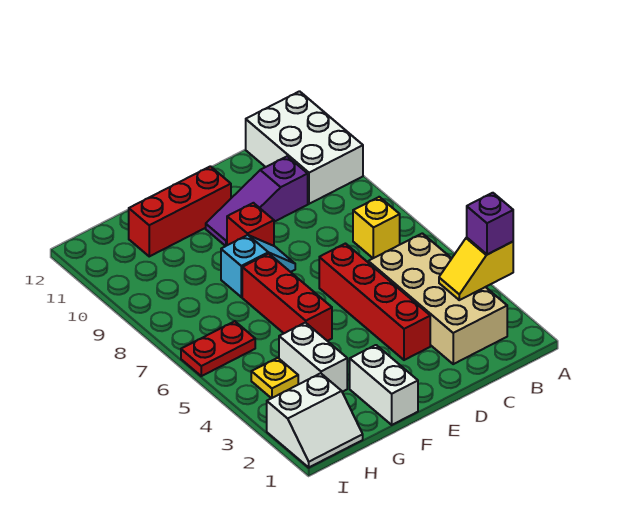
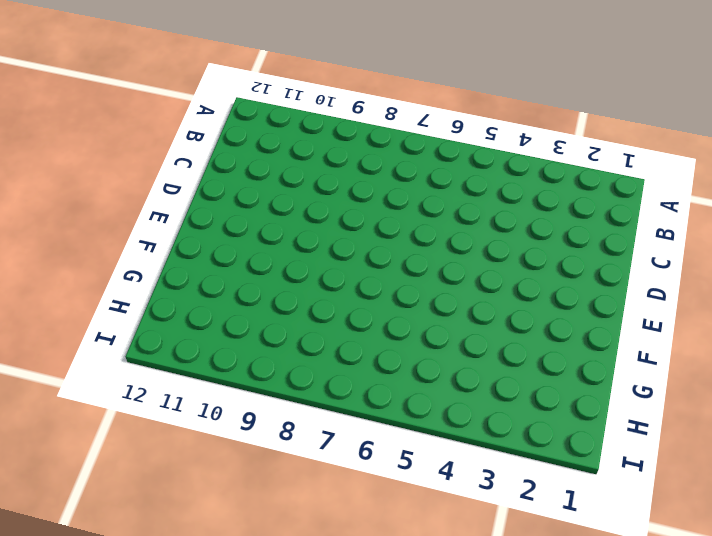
none -> white 2x3 brick [246,91,363,204]
none -> tan 2x4 brick [368,233,507,364]
none -> yellow 1x1 brick [353,197,400,258]

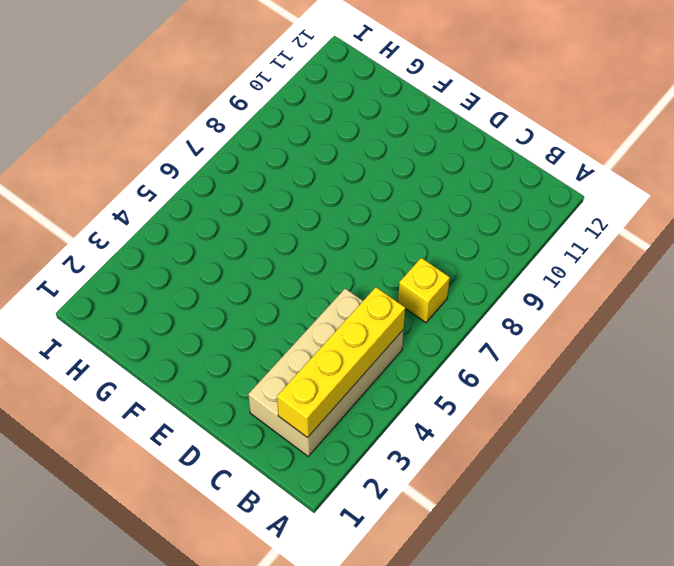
yellow 1x4 brick [277,287,405,438] -> yellow 1x2 slope [439,238,513,300]
none -> white 2x3 brick [246,91,363,204]
none -> purple 1x3 slope [206,156,308,246]
none -> red 1x4 brick [319,244,430,360]

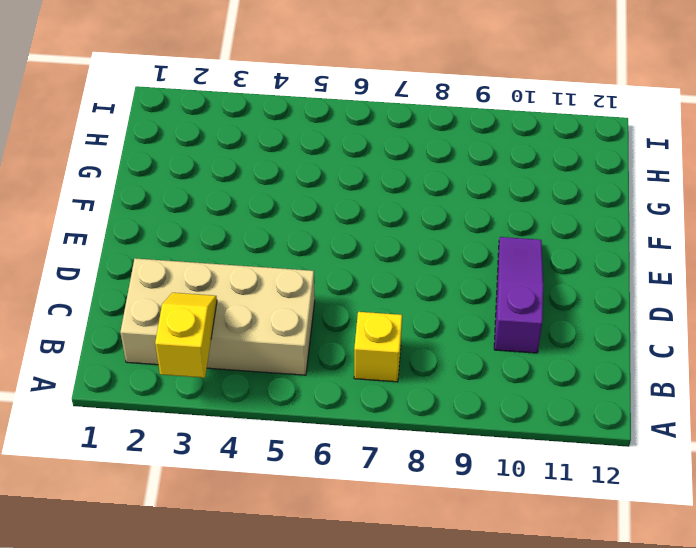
none -> white 2x3 brick [246,91,363,204]
none -> red 1x4 brick [319,244,430,360]
none -> cyan 1x2 slope [221,235,295,297]

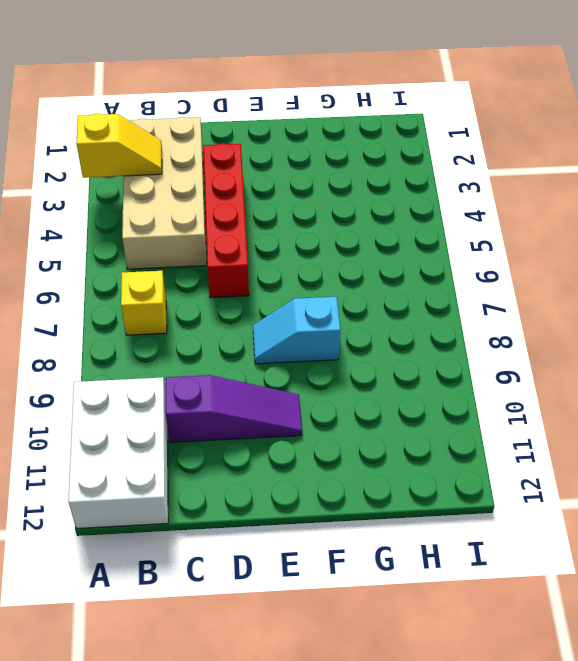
none -> red 1x1 brick [227,203,274,246]
none -> red 1x3 brick [129,166,231,256]
none -> white 1x2 brick [350,345,418,425]

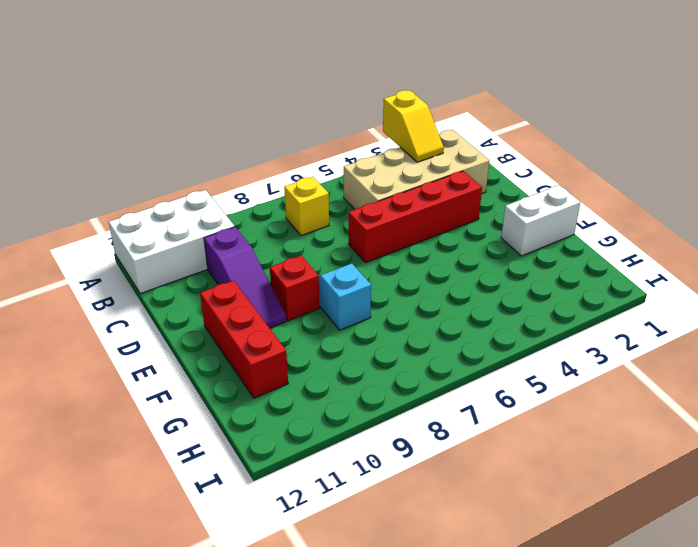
none -> red 1x3 brick [242,254,332,341]
none -> white 1x2 brick [279,322,347,392]
none -> white 2x2 slope [267,373,363,467]

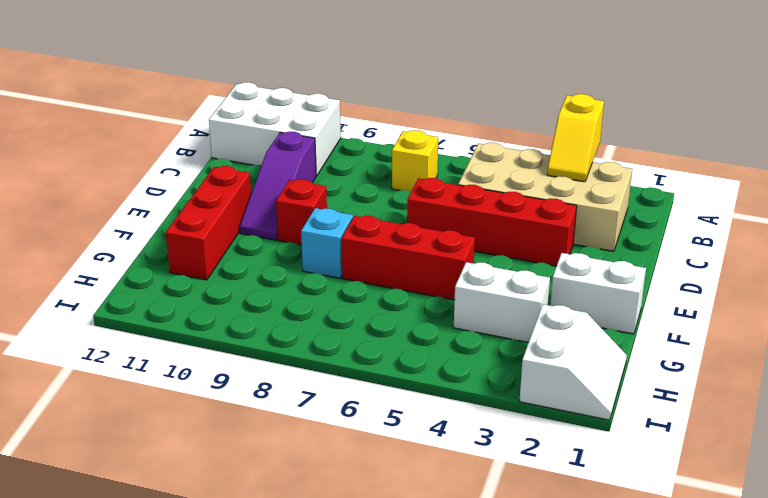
none -> yellow 1x1 plate [251,358,298,398]
none -> red 1x2 plate [181,321,255,376]
none -> purple 1x1 brick [467,193,513,255]

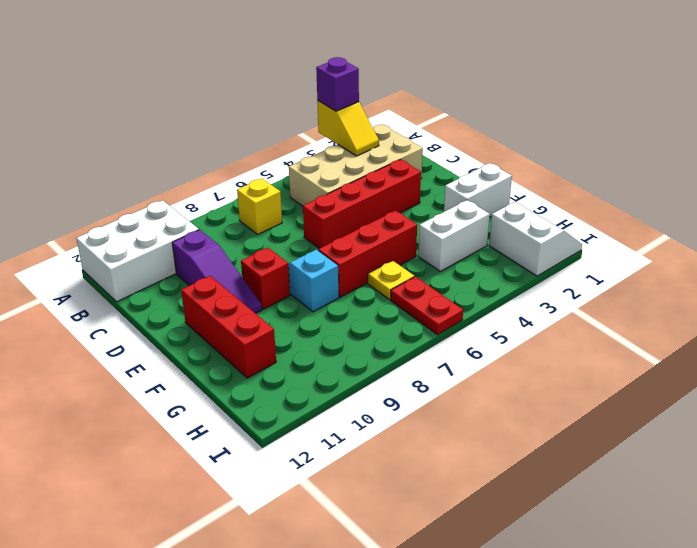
yellow 1x1 plate [368,260,414,300] -> yellow 1x1 plate moved to [251,358,298,398]

